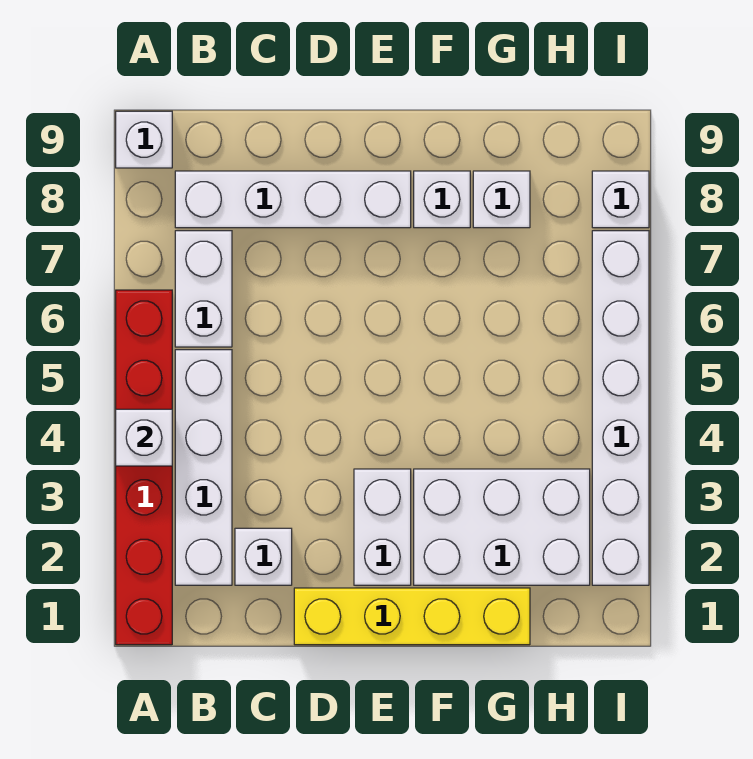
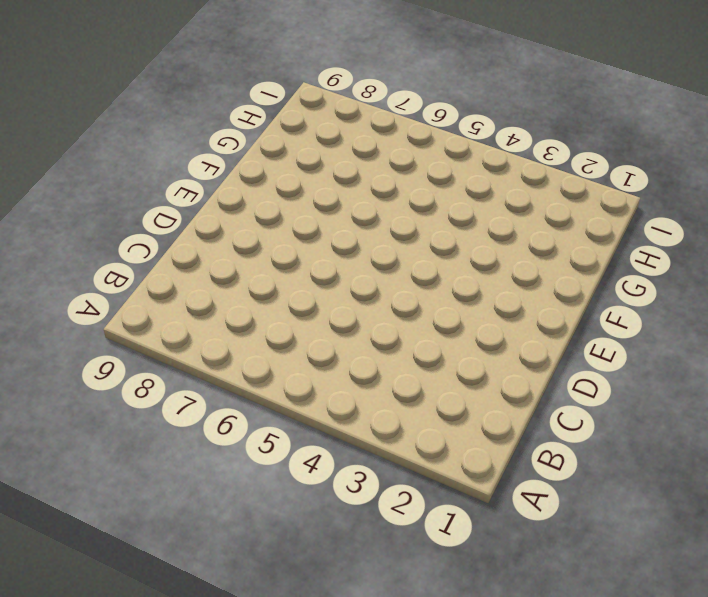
none -> red 1x6 brick [116,290,172,645]
none -> white 1x1 brick [116,111,172,168]
none -> white 1x4 brick [175,350,232,585]

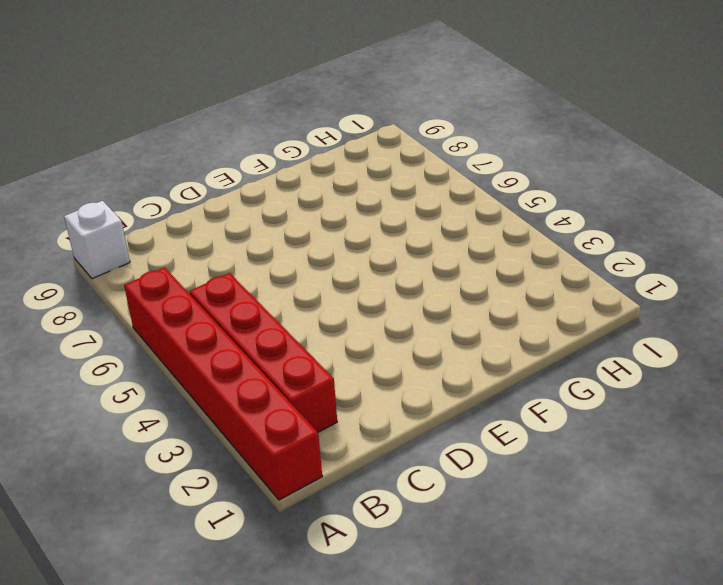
red 1x4 brick [190,273,337,432] -> white 1x4 brick [175,350,232,585]
none -> white 1x2 brick [175,231,232,347]
none -> white 1x4 brick [175,171,411,228]
none -> white 1x1 brick [235,528,292,585]

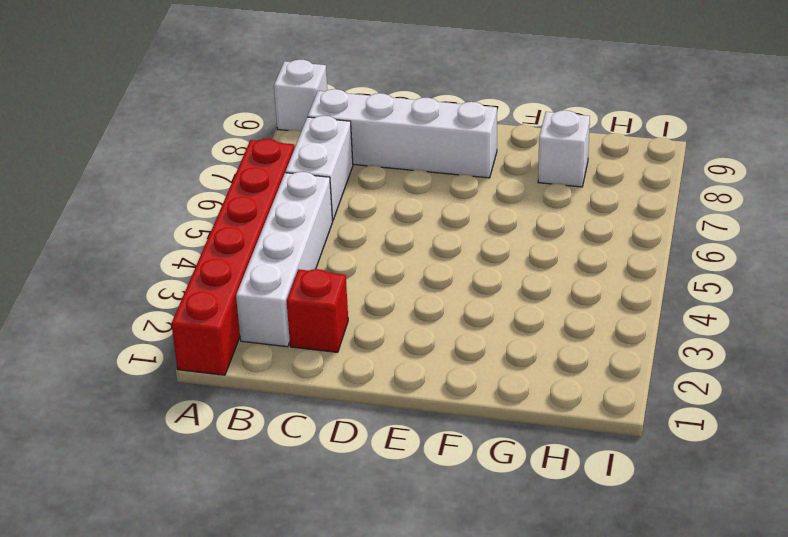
red 1x1 brick [287,269,348,352] -> white 1x1 brick [235,528,292,585]
none -> yellow 1x4 brick [294,588,530,645]
none -> white 1x2 brick [354,469,411,585]
none -> white 2x3 brick [414,469,590,585]

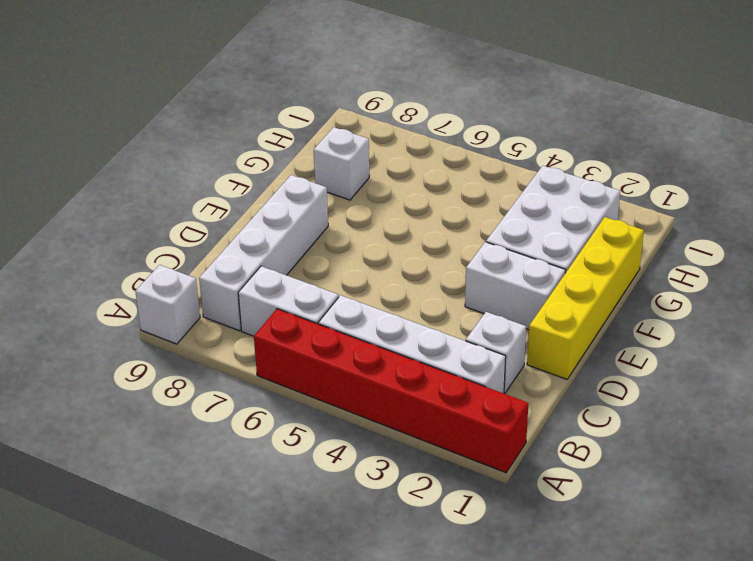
none -> white 1x1 brick [414,171,470,228]
none -> white 1x6 brick [592,231,649,585]
none -> white 1x1 brick [592,171,649,228]

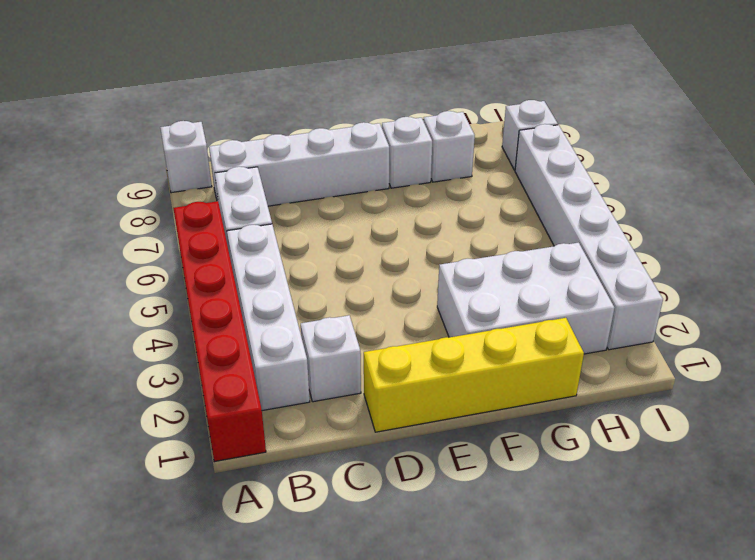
none -> white 1x2 brick [354,469,411,585]
none -> white 1x1 brick [116,409,172,466]

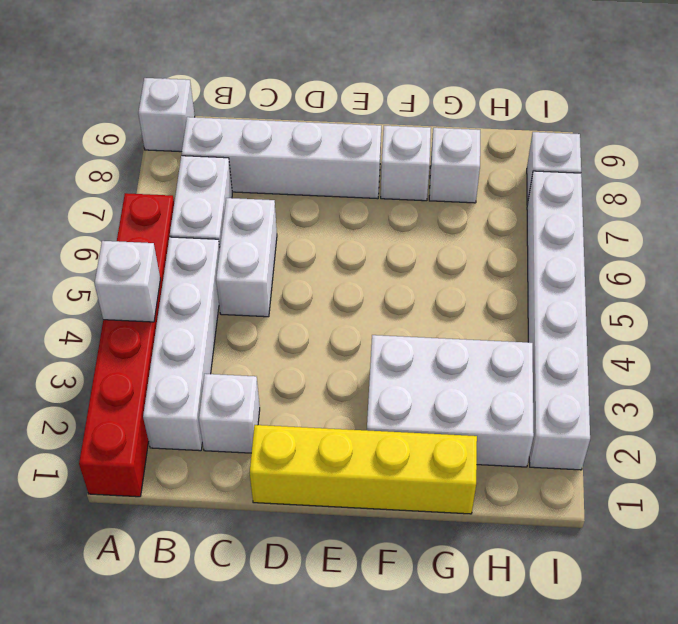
white 1x2 brick [216,198,277,317] -> white 1x2 brick moved to [354,469,411,585]

